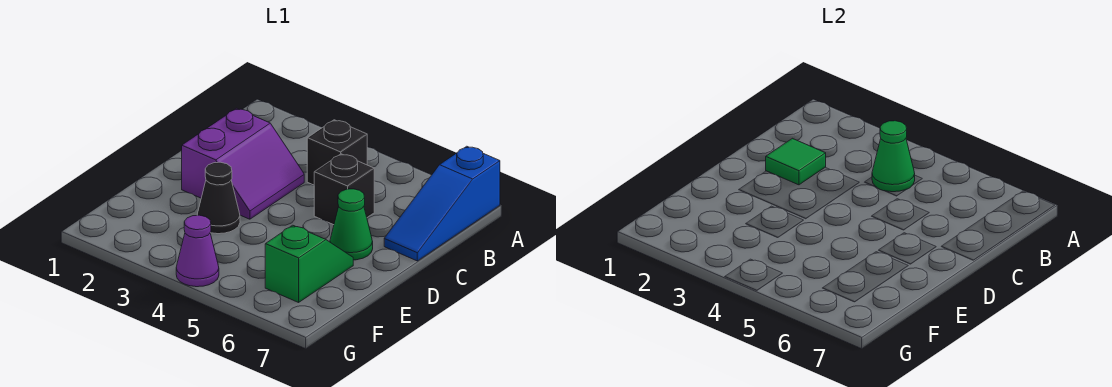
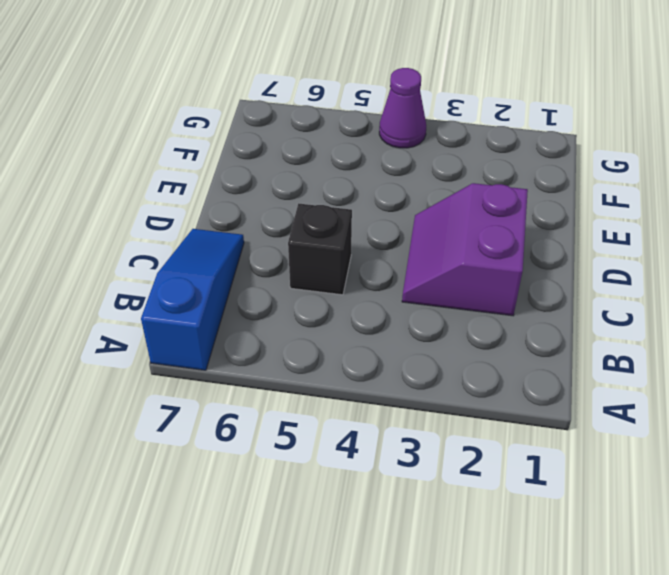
none -> black 1x1 brick [307,120,367,185]
none -> green 1x1 cone [330,189,373,260]

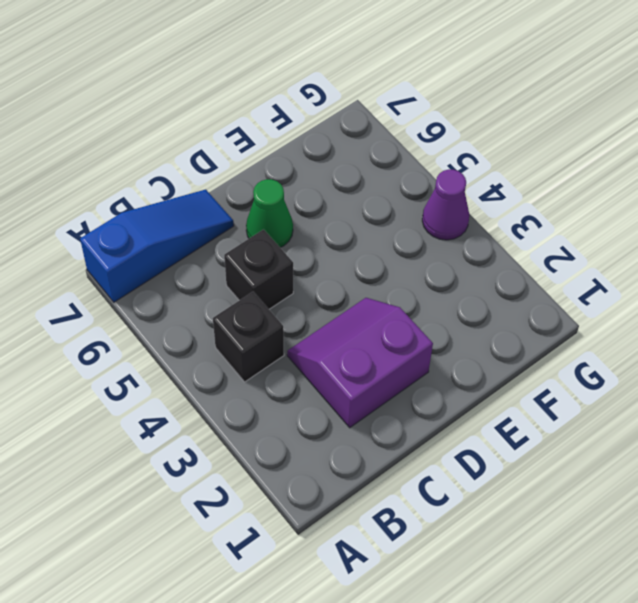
none -> black 1x1 cone [197,162,240,234]
none -> green 1x2 slope [265,225,353,302]

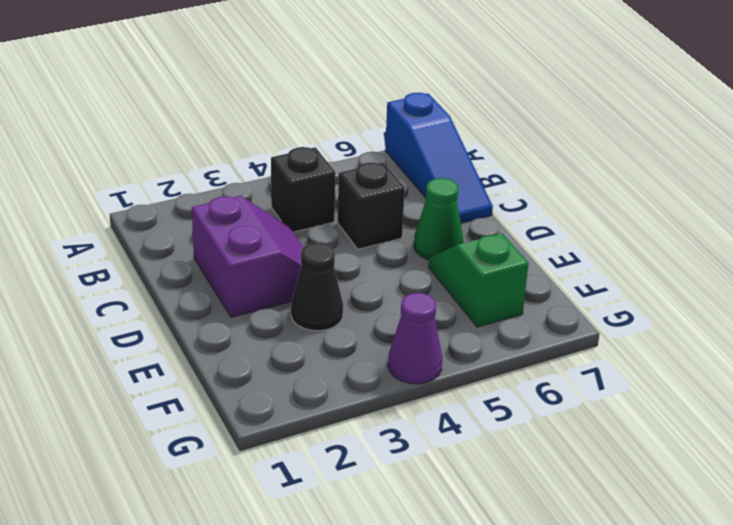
none -> green 1x1 cone [872,121,915,192]
none -> green 1x1 tile [766,138,826,185]

